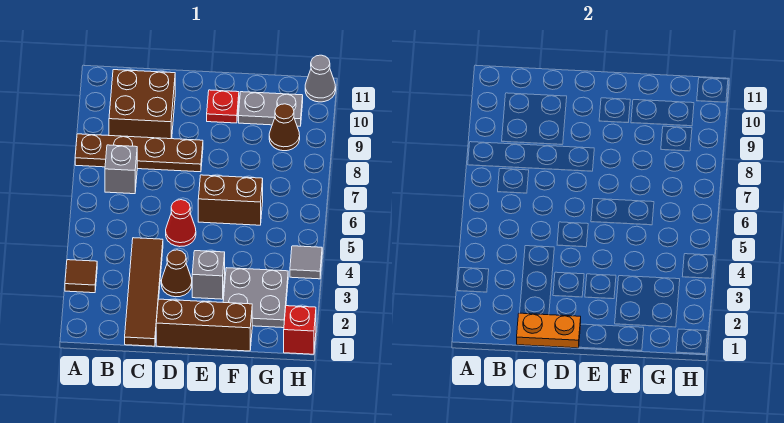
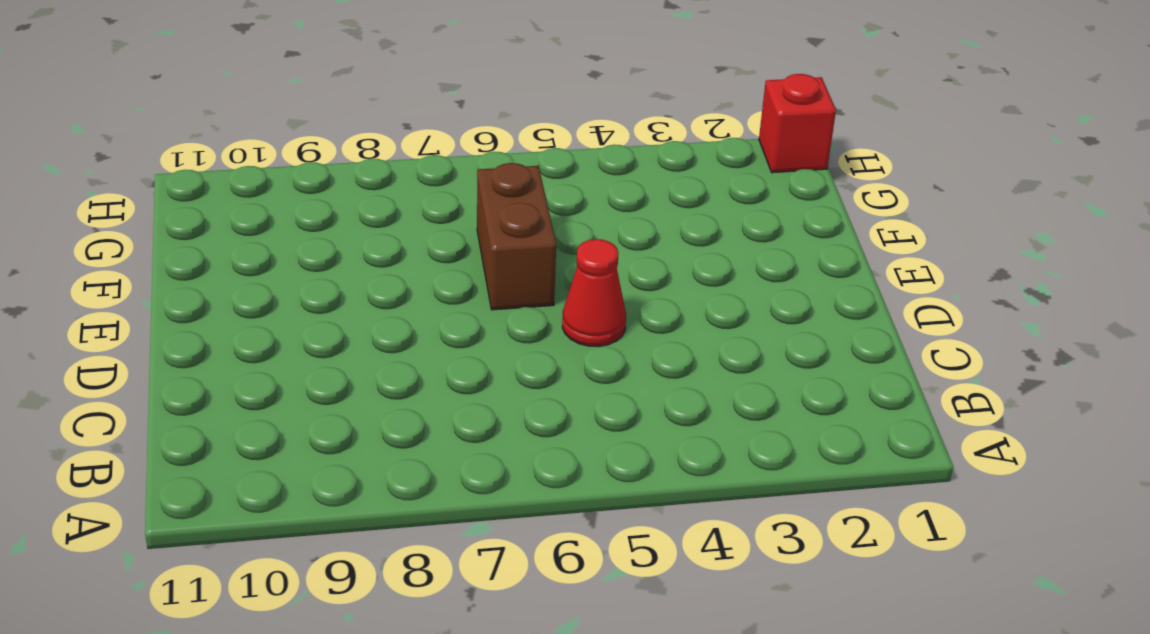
none -> brown 1x1 tile [65,260,97,293]
none -> brown 1x4 plate [75,134,203,172]
none -> grey 1x1 brick [105,145,137,194]

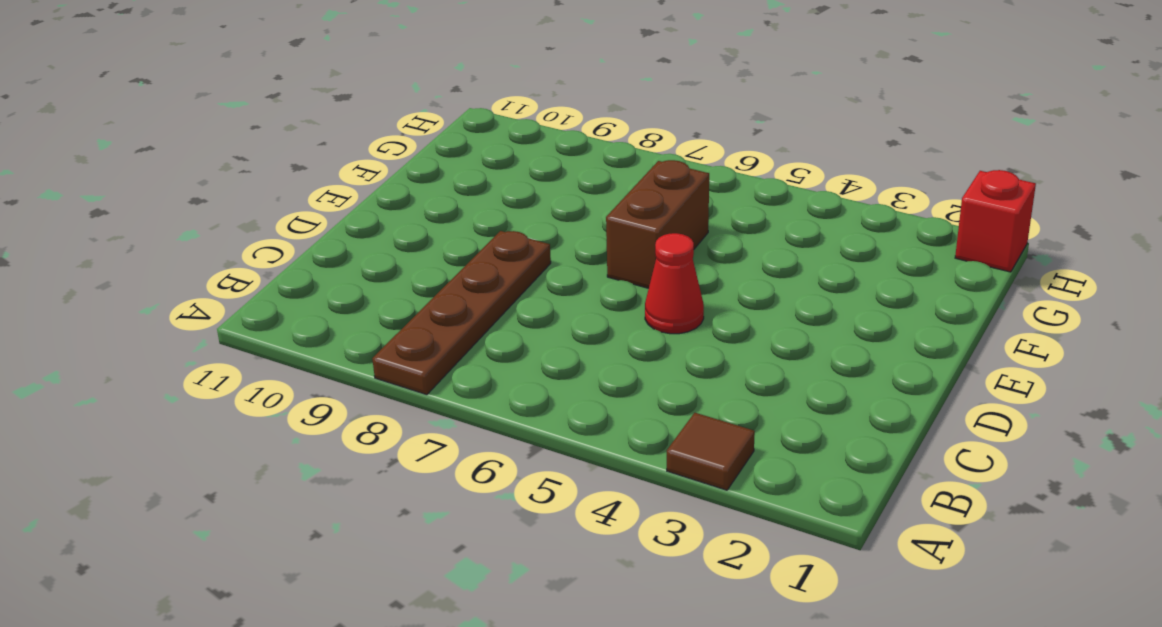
none -> grey 1x1 brick [105,145,137,194]
none -> brown 2x2 brick [109,70,175,139]
none -> brown 1x4 tile [125,238,163,346]

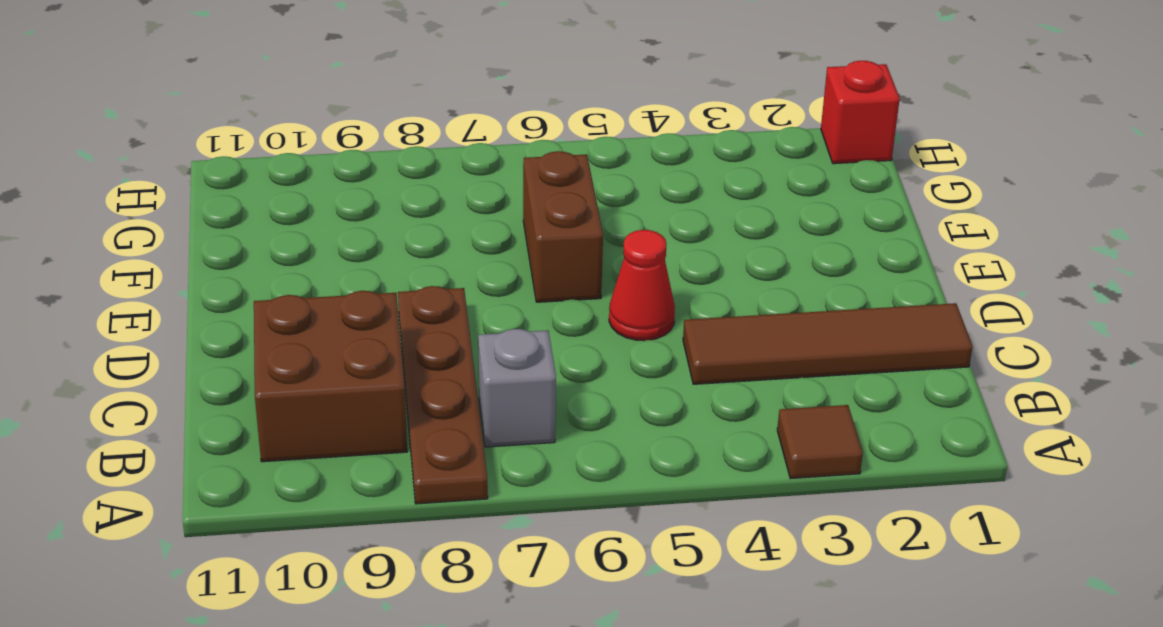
none -> brown 1x3 brick [156,299,252,351]
none -> brown 1x1 cone [161,250,192,297]
none -> grey 1x1 brick [192,251,225,299]

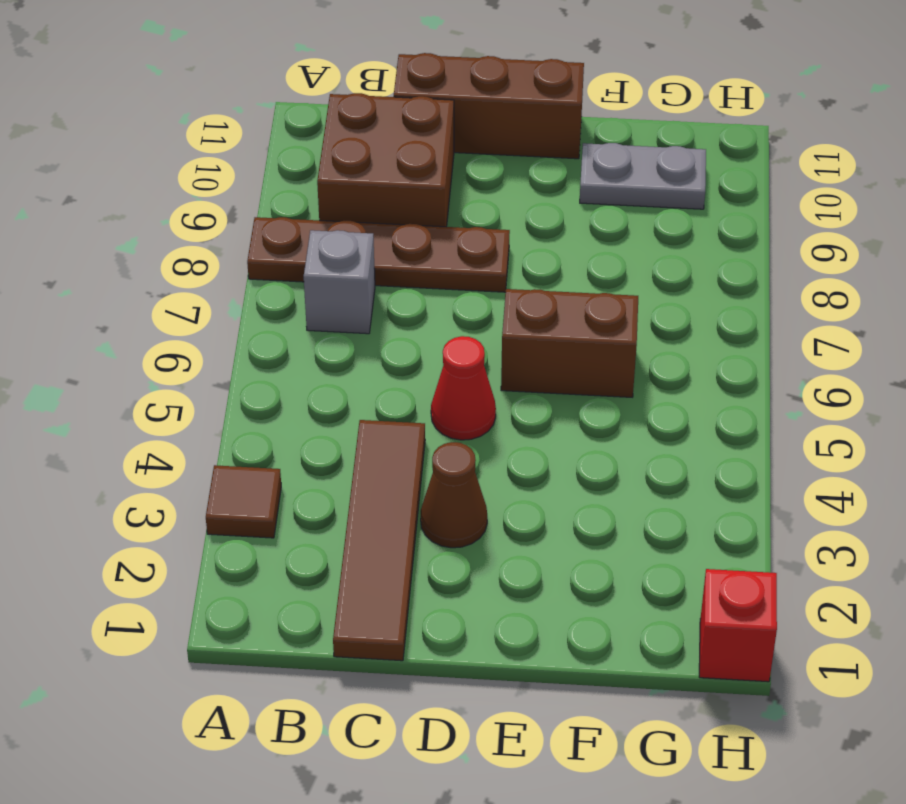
brown 1x3 brick [394,53,584,159] -> brown 1x3 brick moved to [156,299,252,351]
none -> grey 1x1 brick [192,251,225,299]
none -> red 1x1 plate [207,90,239,123]
none -> grey 2x2 plate [223,268,288,328]

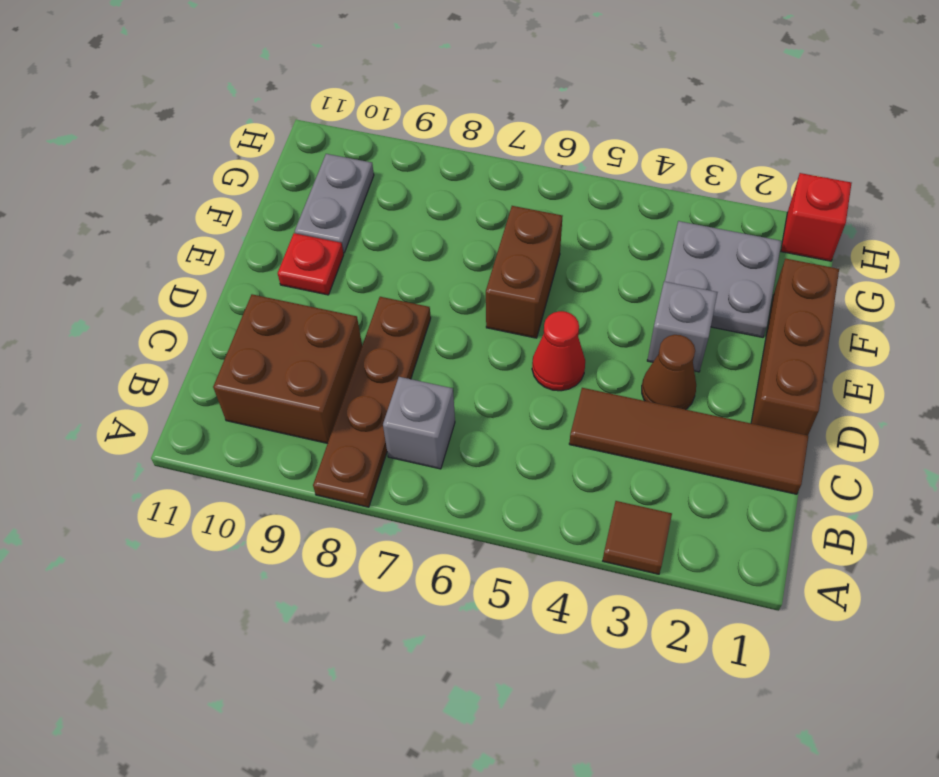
none -> brown 1x1 cone [269,104,300,151]
none -> grey 1x1 tile [290,246,322,279]
none -> grey 1x1 cone [305,55,336,102]

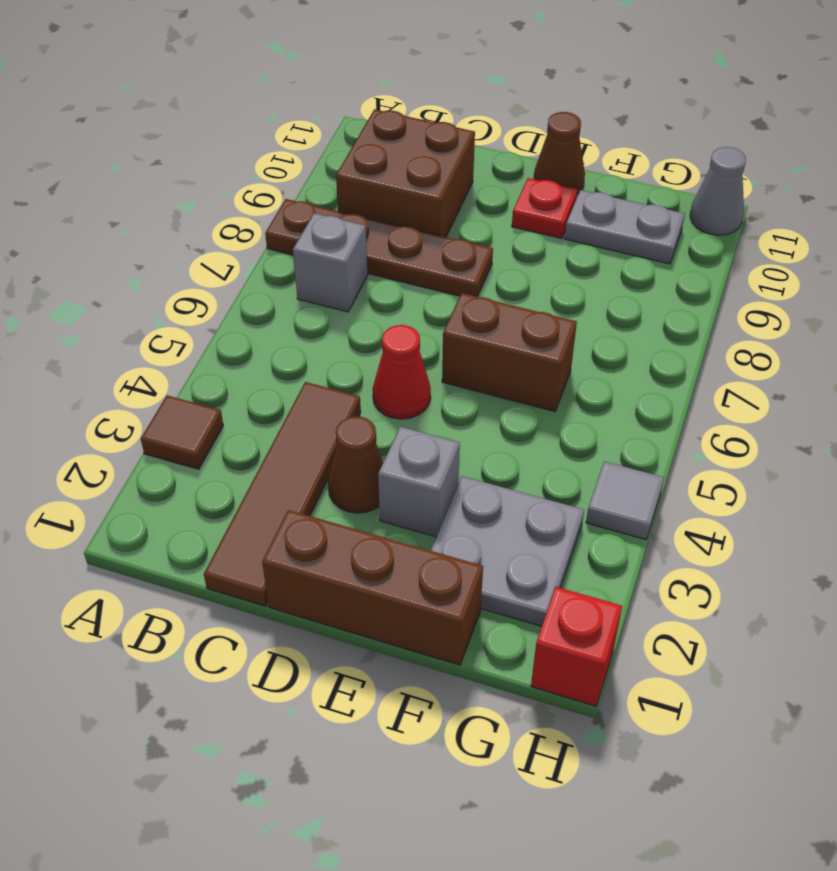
brown 1x1 cone [534,112,585,194] -> brown 1x1 cone moved to [269,104,300,151]
none -> orange 1x2 plate [517,313,581,348]

